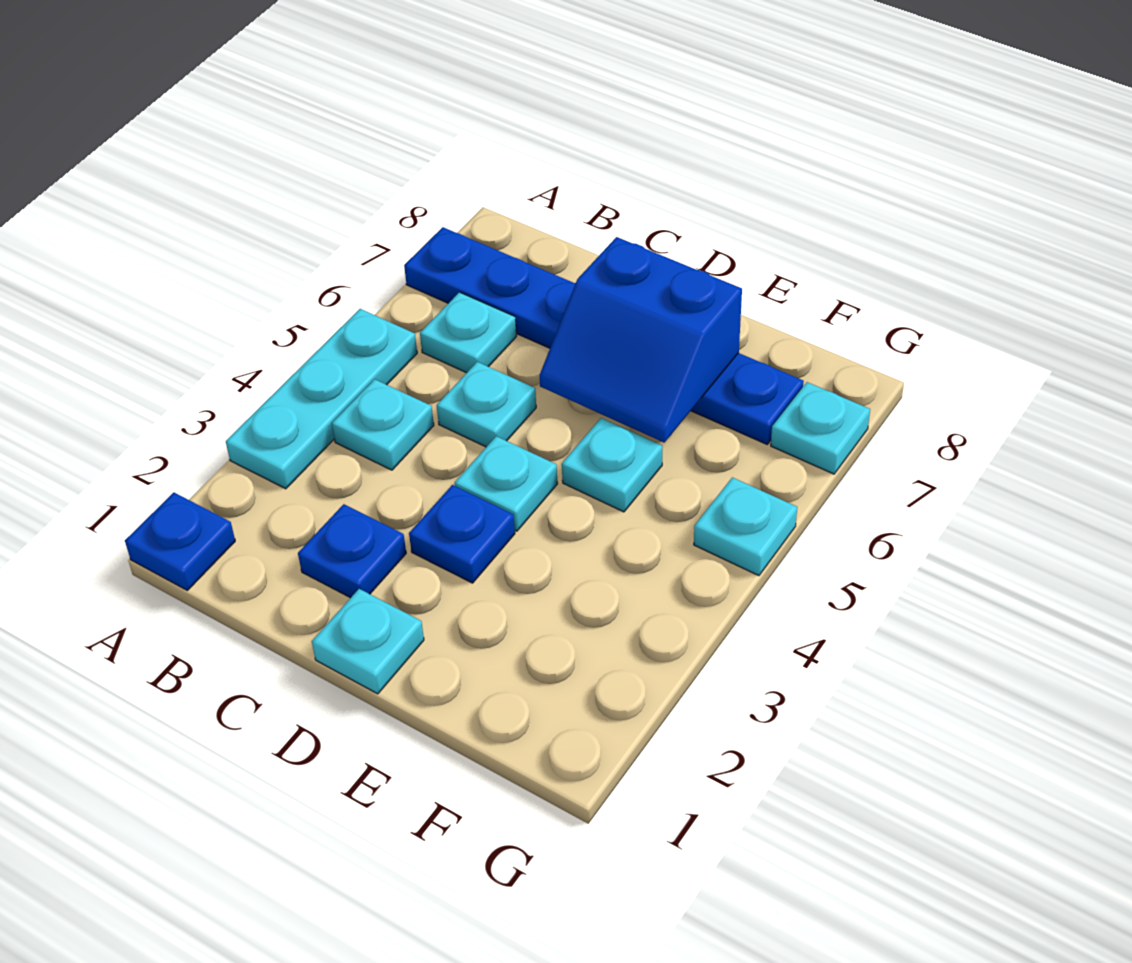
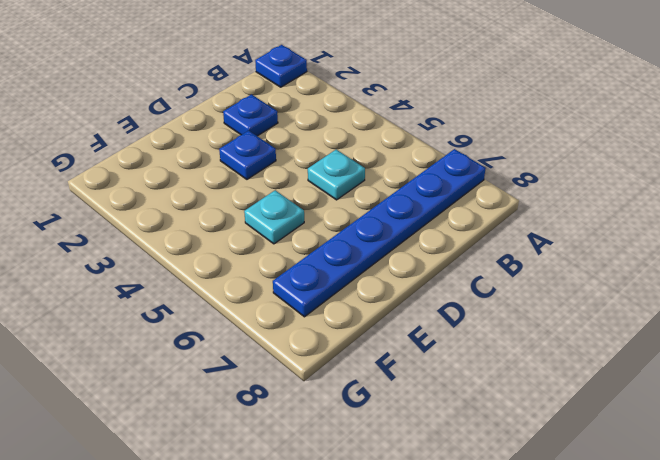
none -> cyan 1x3 plate [226,309,417,489]
none -> cyan 1x1 plate [332,379,434,470]
none -> cyan 1x1 plate [420,292,517,373]

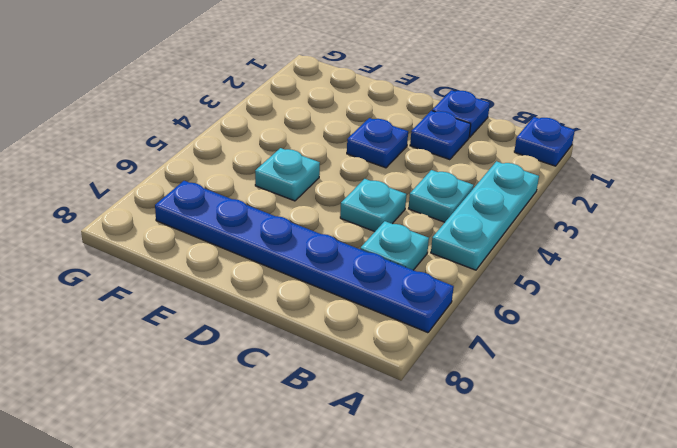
blue 1x1 plate [432,90,490,137] -> none
none -> cyan 1x1 plate [312,589,424,694]
none -> cyan 1x1 plate [455,436,558,531]
none -> cyan 1x1 plate [694,477,797,576]

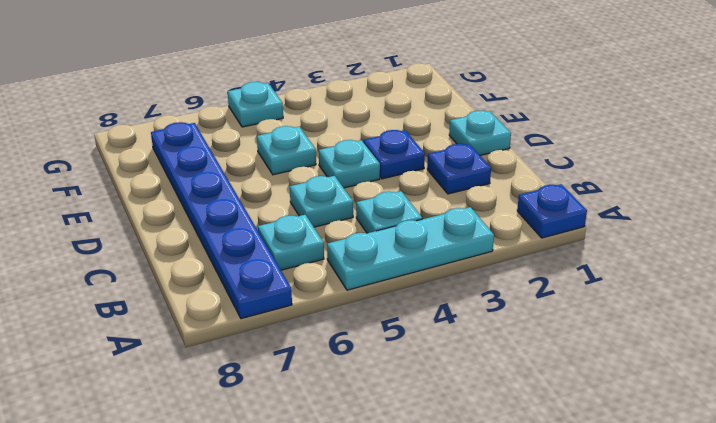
none -> cyan 1x1 plate [771,382,870,474]
none -> blue 2x2 slope [540,237,742,442]

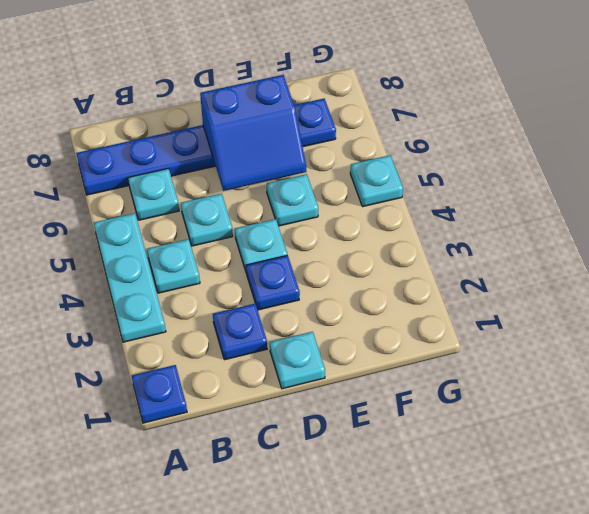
none -> cyan 1x1 plate [771,382,870,474]

